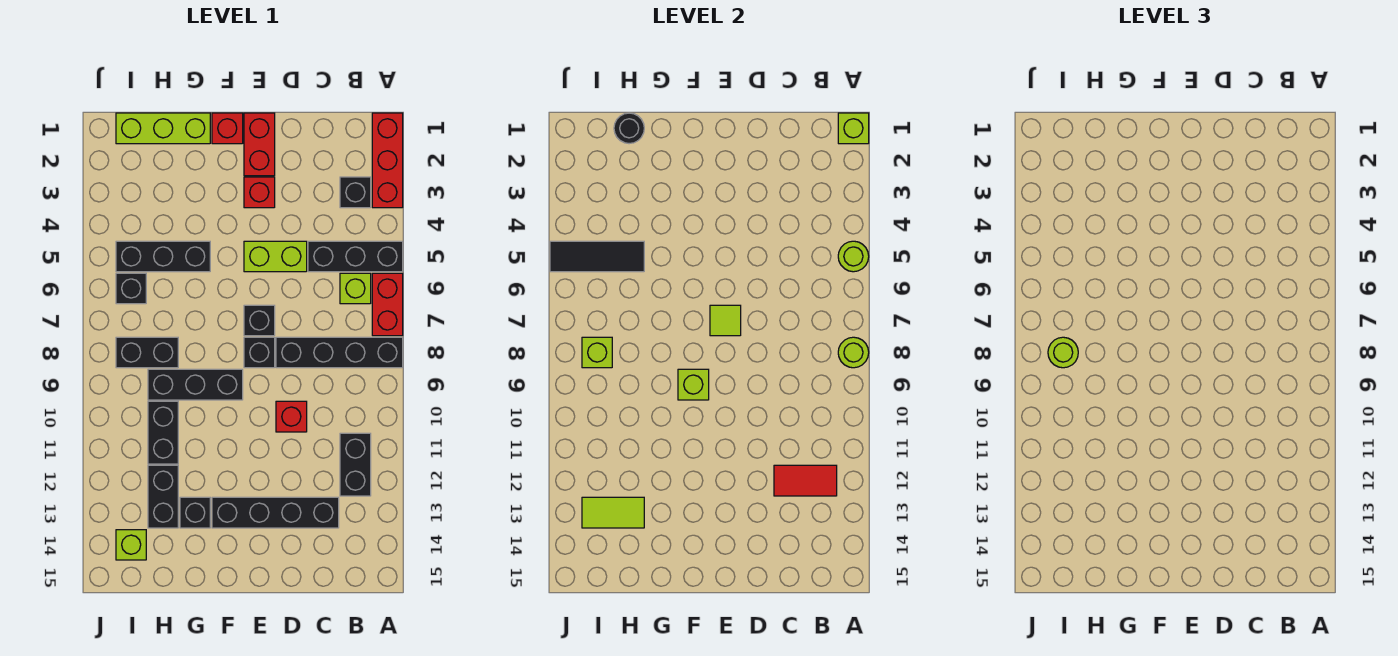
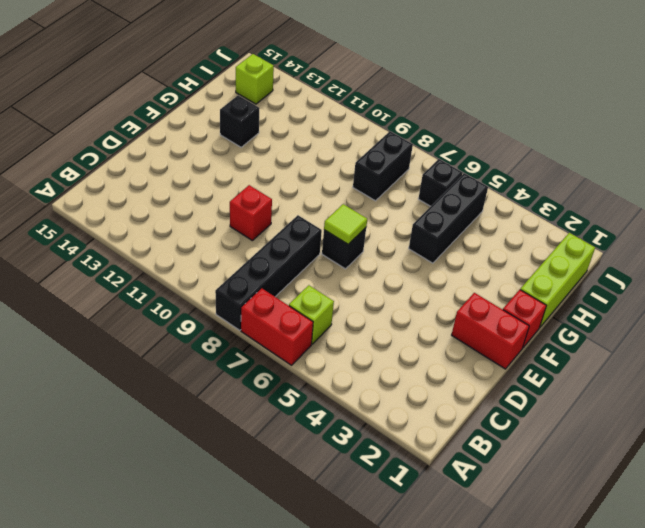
none -> red 1x3 brick [372,113,403,208]
none -> black 1x3 brick [308,241,403,272]
none -> black 1x1 brick [340,177,371,208]
none -> black 1x2 brick [340,433,371,496]

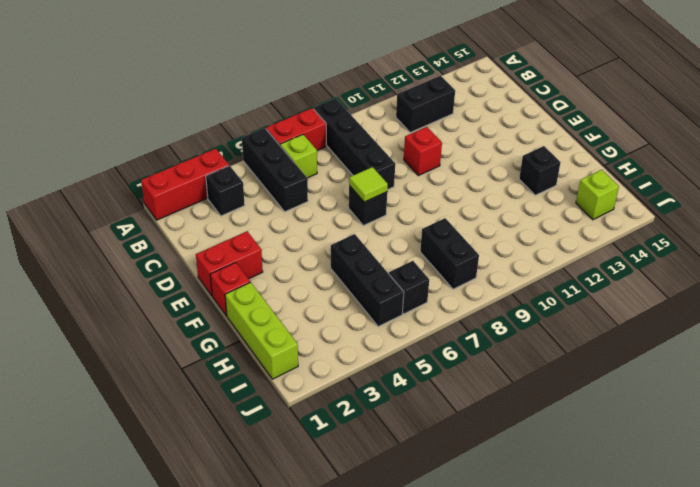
none -> black 1x4 brick [212,497,339,528]
none -> lime 1x2 brick [244,241,307,272]
none -> red 1x1 brick [244,177,275,208]
none -> black 1x1 brick [244,337,275,368]

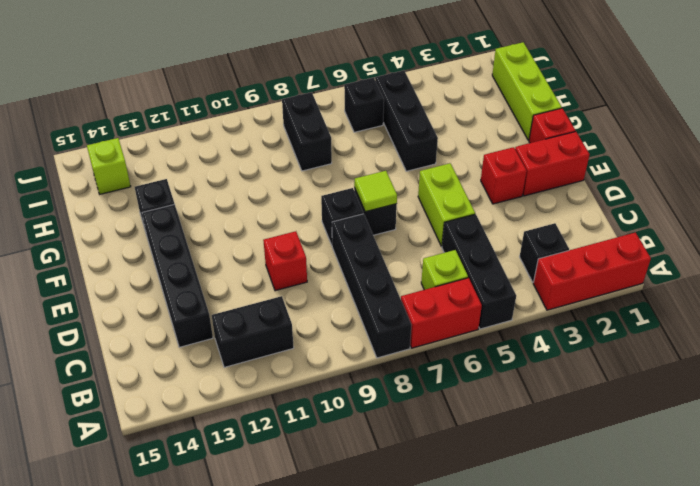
none -> black 1x3 brick [148,369,243,400]
none -> black 1x2 brick [148,401,178,464]
none -> black 1x2 brick [148,465,178,528]
none -> lime 1x1 brick [838,113,869,144]

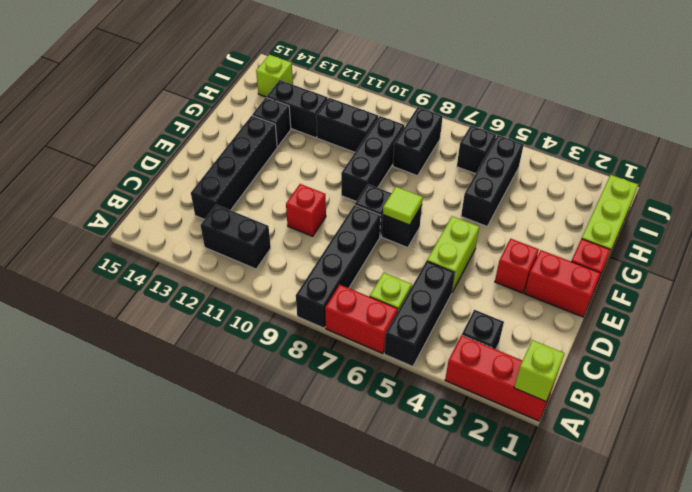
none -> lime 1x1 round brick [838,241,869,272]
none -> lime 1x1 round brick [838,337,869,368]
none -> red 1x2 tile [774,465,837,496]
none -> lime 1x1 brick [678,369,709,400]

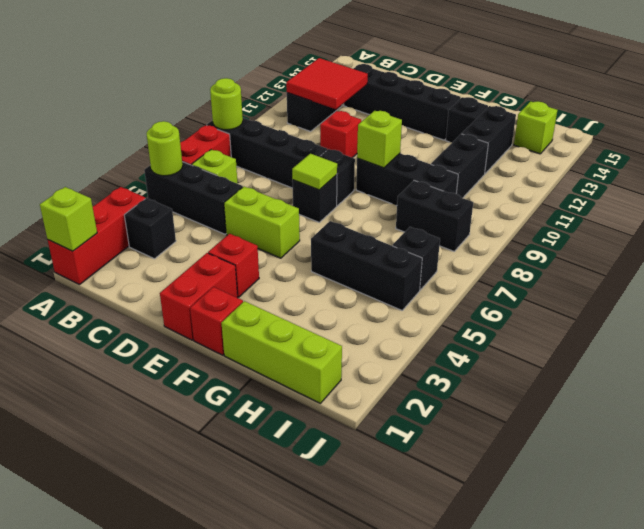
red 2x2 tile [286,58,368,109] -> red 1x2 tile [774,465,837,496]
none -> black 1x1 round brick [614,113,644,144]
none -> black 1x3 tile [550,241,644,272]
none -> lime 1x2 tile [582,497,644,528]
none -> lime 1x1 brick [582,337,612,368]

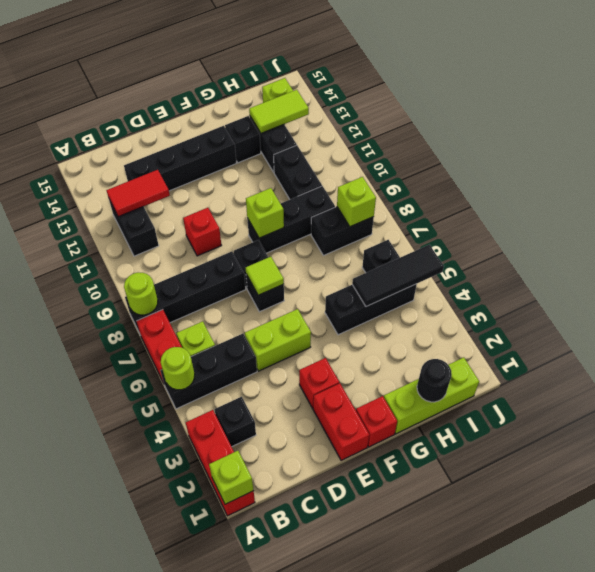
none -> lime 1x1 round brick [1048,337,1078,368]

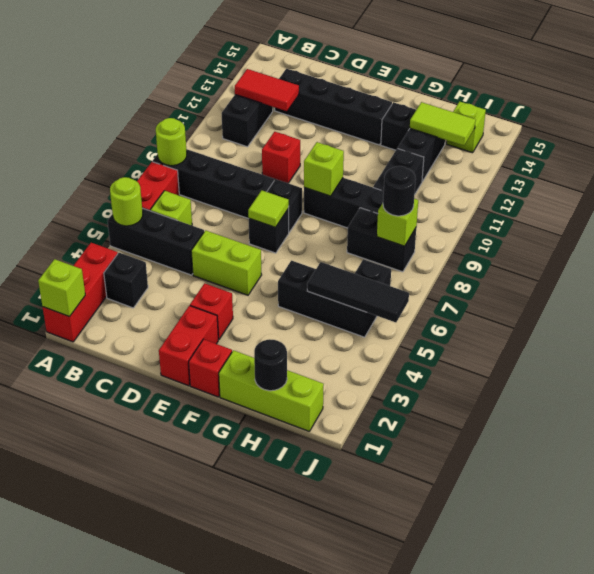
black 1x1 round brick [383,166,416,216] -> lime 1x1 round brick [1048,337,1078,368]

